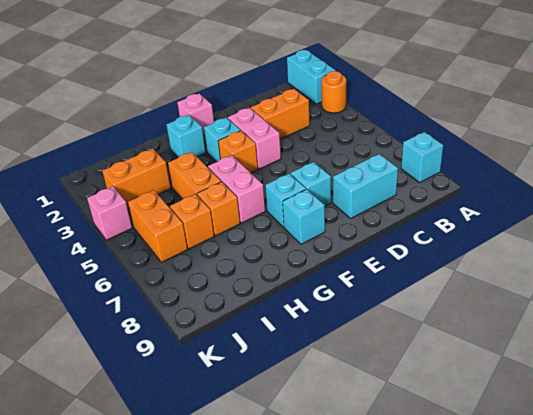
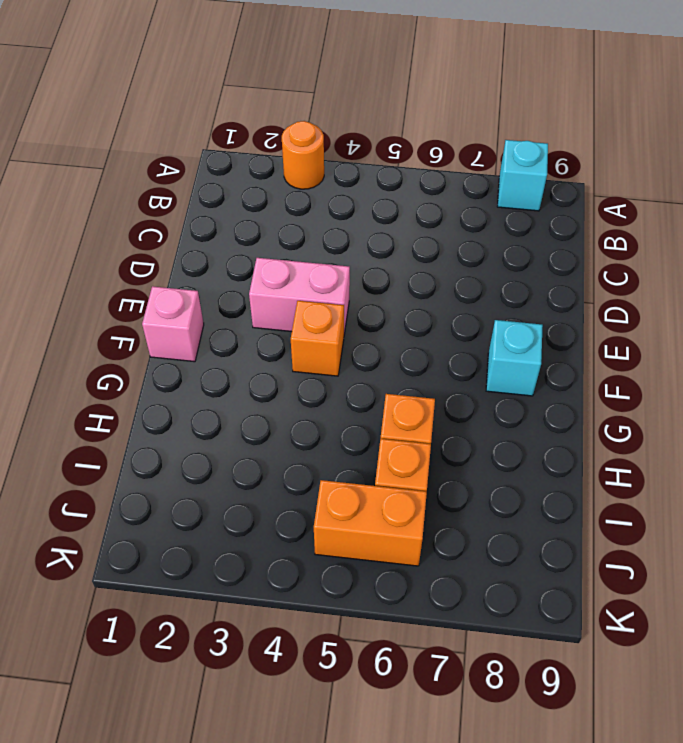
none -> cyan 1x2 brick [287,50,336,104]
none -> orange 1x2 brick [251,89,310,139]
none -> cyan 1x2 brick [333,154,398,218]

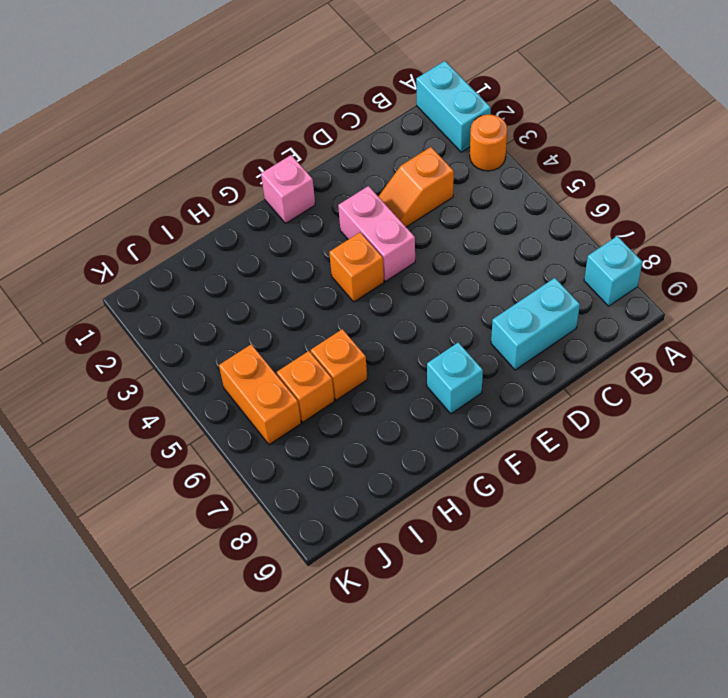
orange 1x2 slope [378,147,454,227] -> orange 1x2 brick [251,89,310,139]
none -> cyan 1x1 brick [290,162,331,206]
none -> cyan 1x1 brick [204,117,240,162]
none -> cyan 1x1 brick [265,174,306,227]

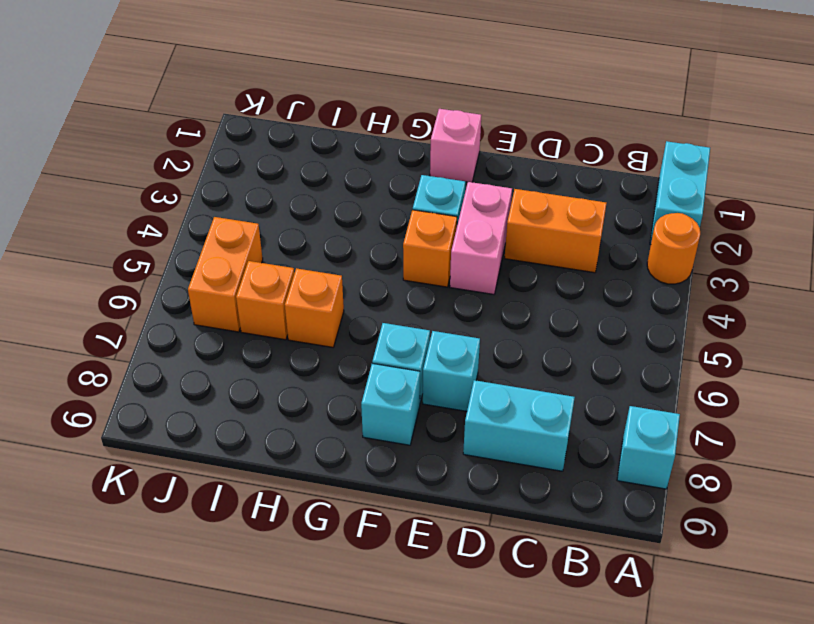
none -> cyan 1x1 brick [166,115,206,157]
none -> pink 1x2 brick [208,155,265,223]
none -> orange 1x2 brick [168,152,221,199]

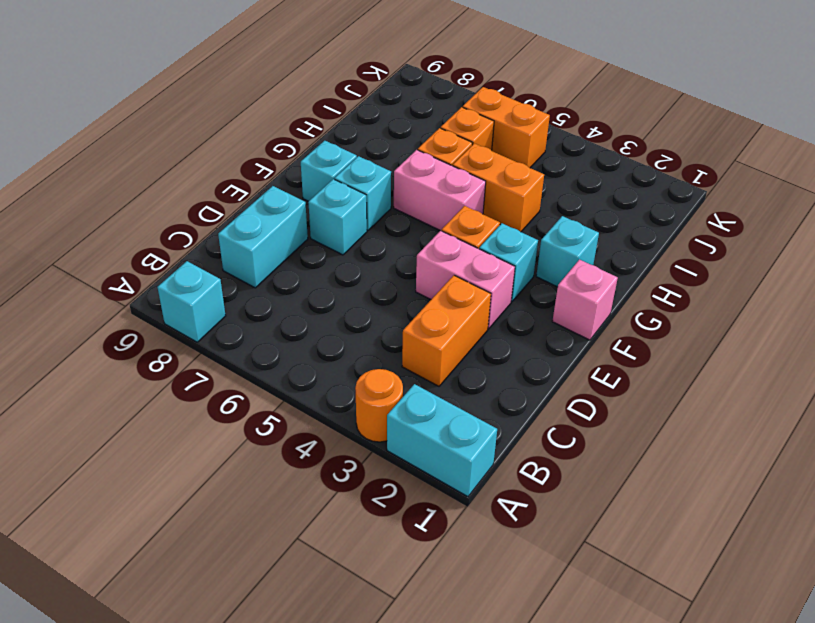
none -> orange 1x2 brick [102,149,171,208]
none -> pink 1x1 brick [87,187,132,240]

